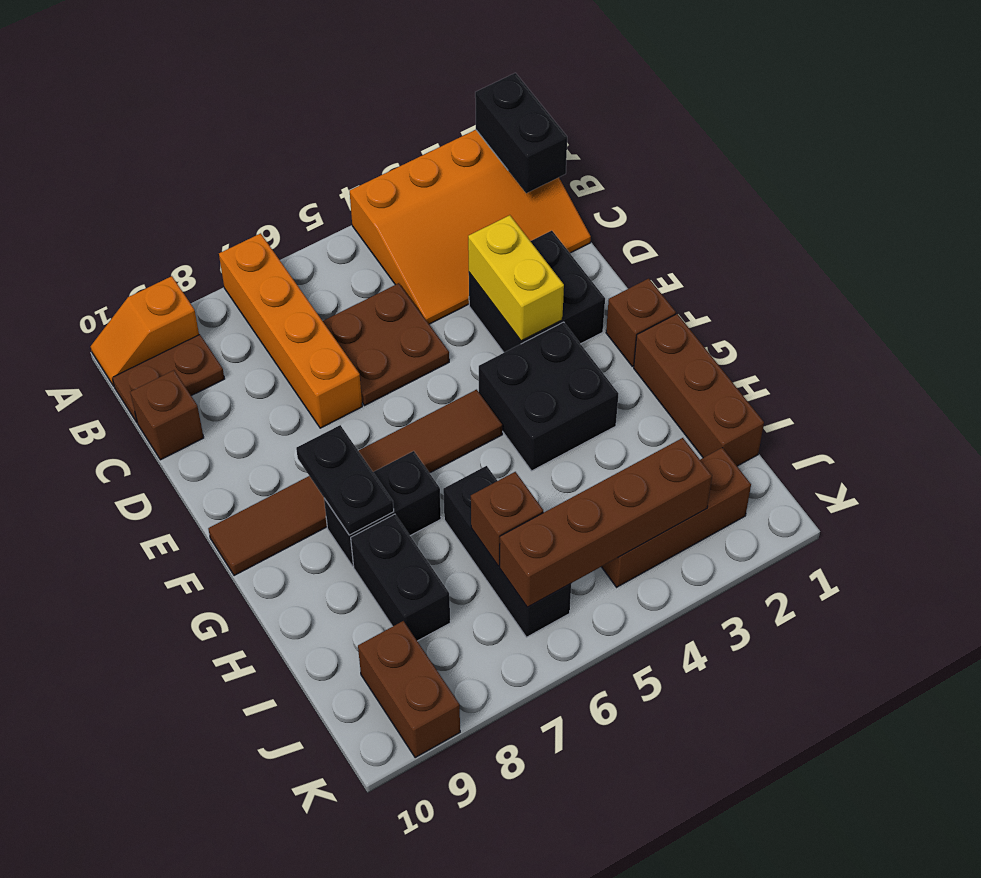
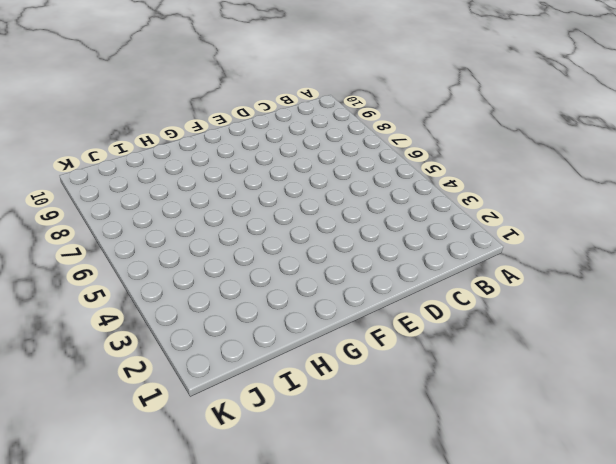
none -> orange 3x4 slope [350,130,591,324]
none -> orange 1x4 brick [219,233,362,428]
none -> orange 1x2 slope [91,276,199,386]

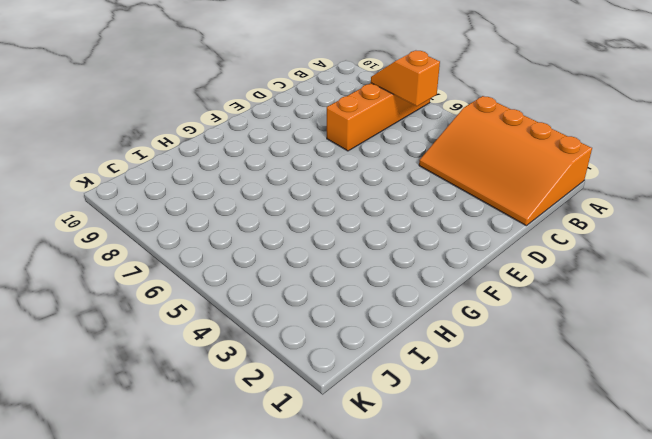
orange 1x2 slope [371,51,440,106] -> orange 1x2 slope moved to [91,276,199,386]
none -> brown 1x2 plate [112,335,224,422]
none -> brown 2x2 plate [323,283,449,406]
none -> brown 1x1 brick [130,370,204,460]

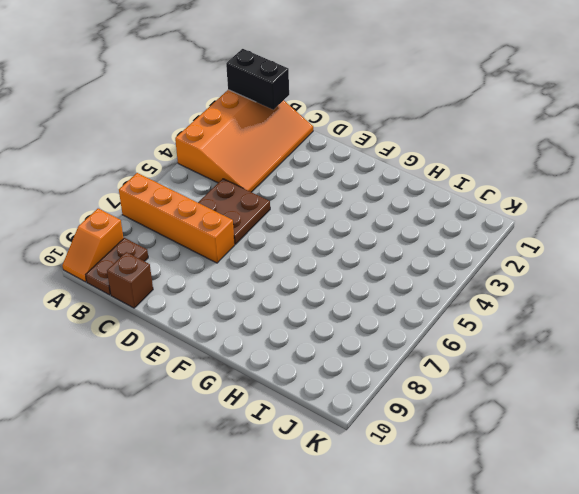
none -> black 2x2 brick [469,231,605,352]
none -> brown 1x1 brick [606,278,676,366]
none -> black 2x2 brick [479,322,618,471]

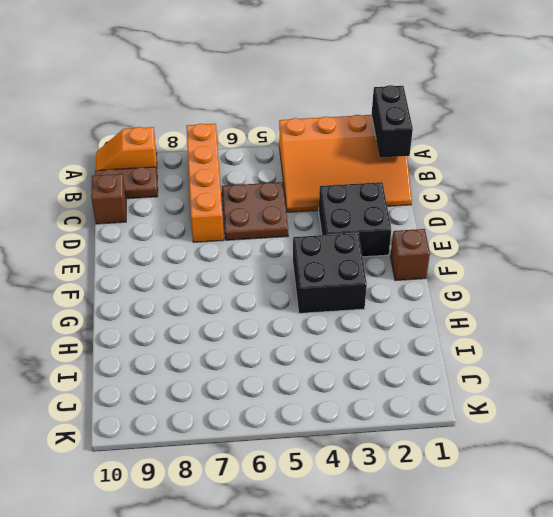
none -> brown 1x6 tile [208,390,502,576]
none -> brown 1x3 brick [634,314,764,466]
none -> black 1x2 brick [324,451,441,566]

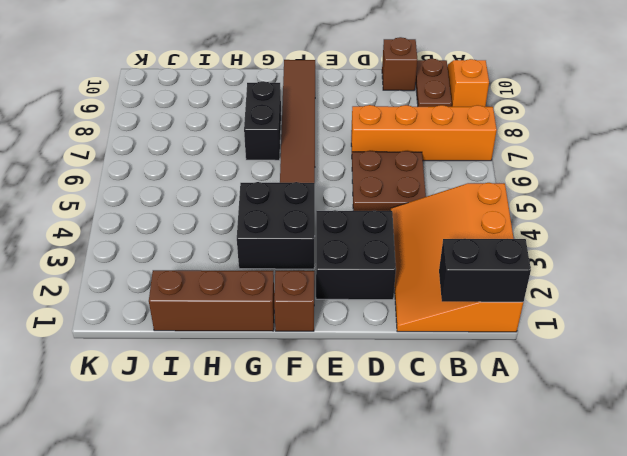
none -> black 1x3 brick [443,466,571,637]
none -> black 1x2 brick [351,514,450,641]
none -> brown 1x3 brick [602,448,751,587]

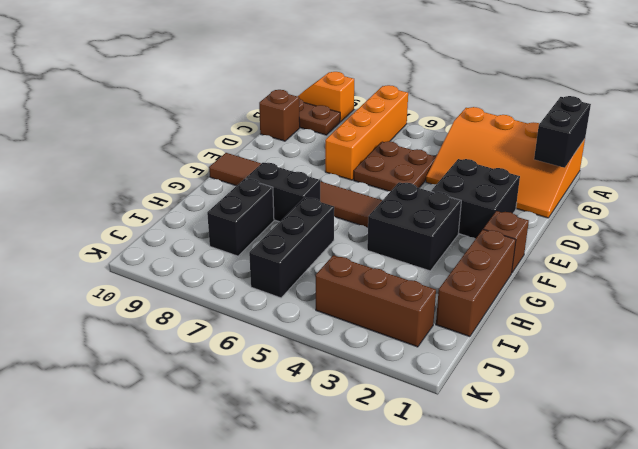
none -> brown 1x2 brick [358,621,460,758]
none -> yellow 1x2 brick [468,215,564,341]
none -> black 1x2 plate [296,425,394,535]

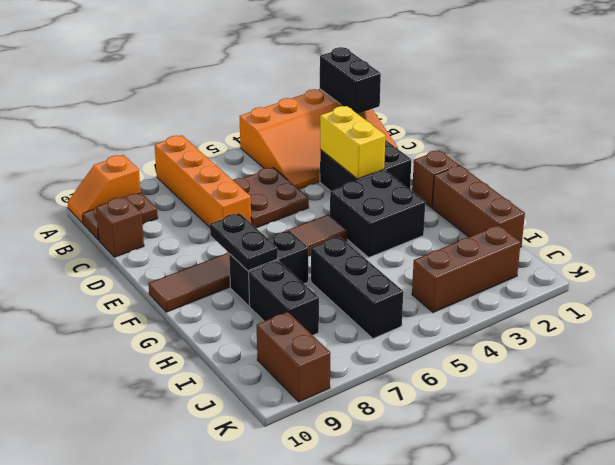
none -> brown 1x1 brick [471,472,543,566]
none -> brown 1x4 brick [500,438,712,607]

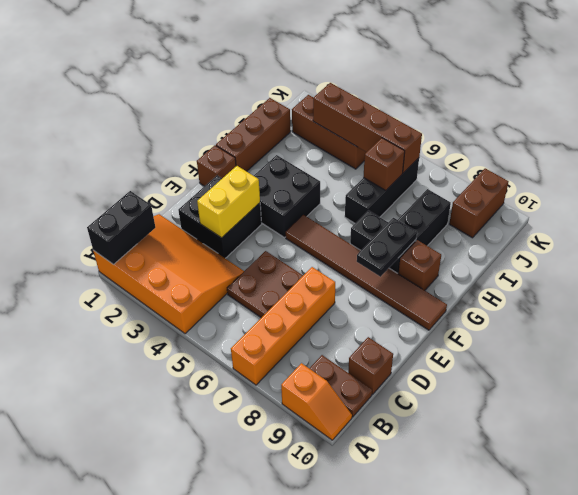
brown 1x1 brick [399,240,441,290] -> none

